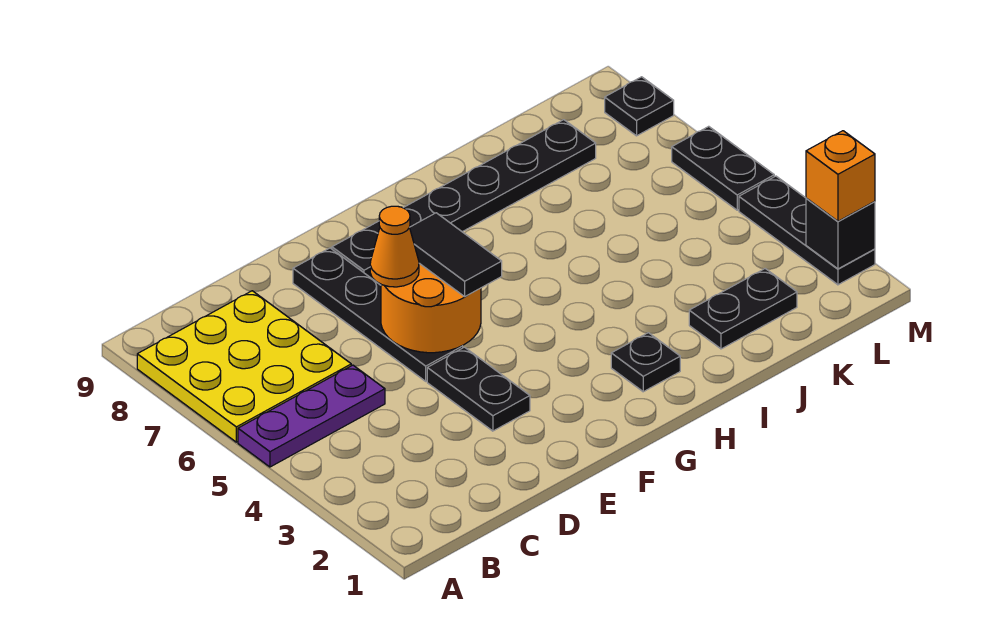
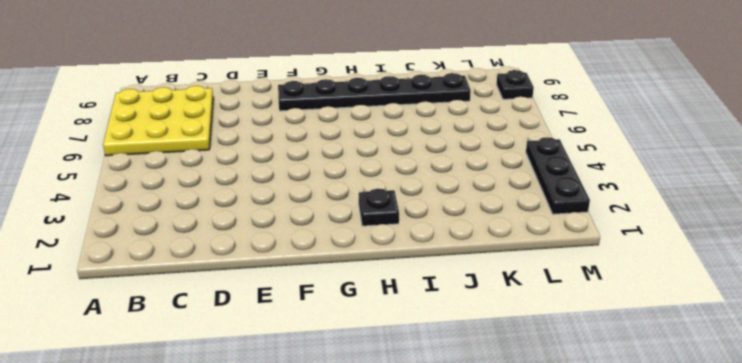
none -> purple 1x3 plate [238,365,385,467]
none -> black 1x2 plate [427,347,530,431]
none -> black 1x4 plate [293,248,463,381]

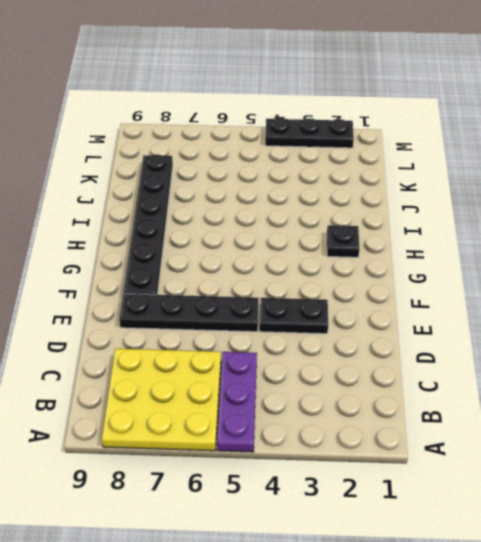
none -> black 1x2 plate [689,269,797,349]
none -> black 1x2 plate [672,126,774,210]
none -> black 1x1 plate [605,77,674,136]

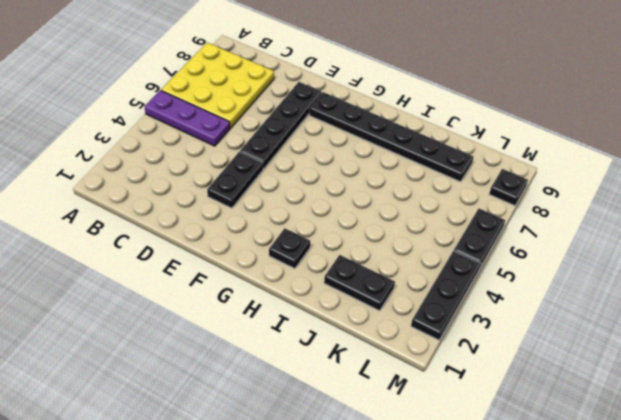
none -> orange 2x2 round brick [381,263,481,353]
none -> black 1x1 brick [806,198,875,269]
none -> orange 1x1 cone [370,206,419,287]

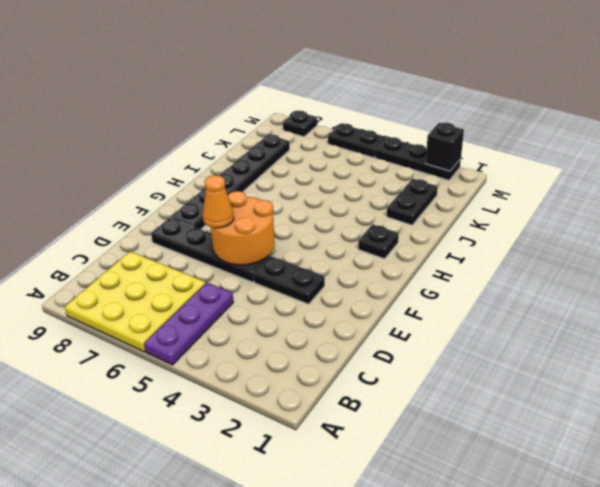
none -> black 1x2 tile [409,213,502,297]
none -> orange 1x1 brick [806,131,875,221]

